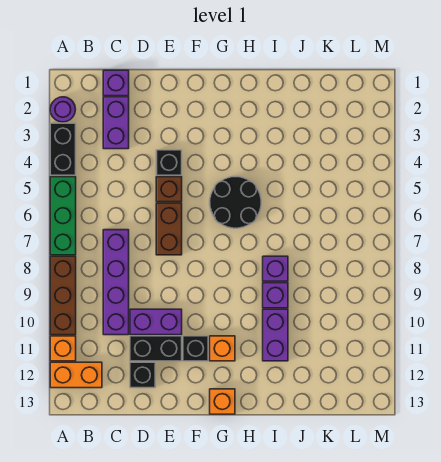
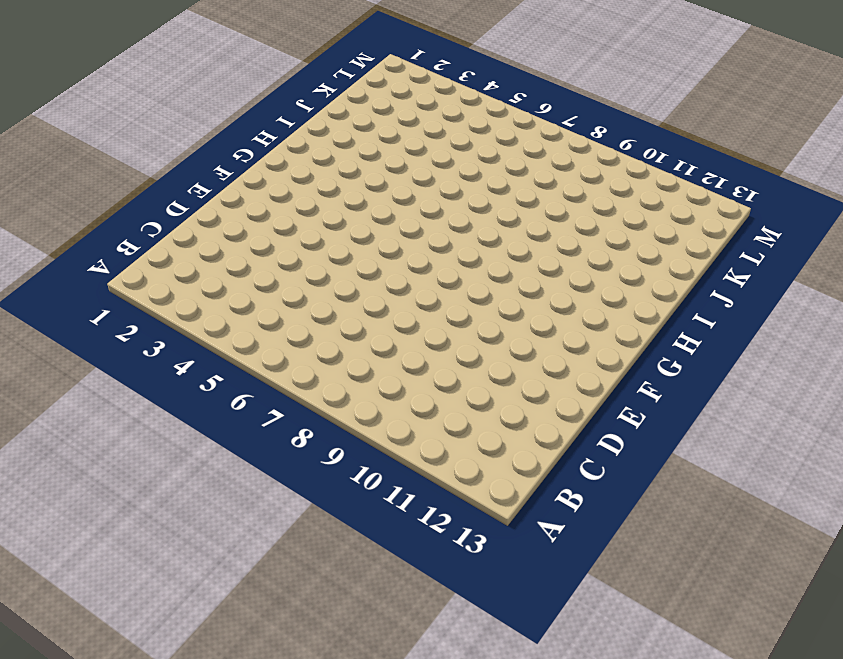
none -> purple 1x1 round brick [50,97,75,122]
none -> black 1x2 brick [50,123,76,175]
none -> green 1x3 brick [50,177,76,255]

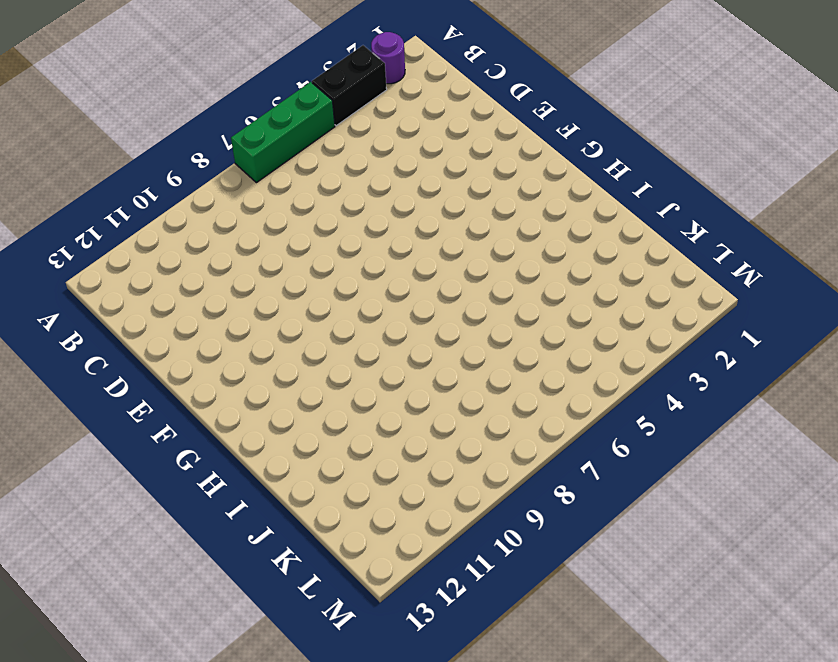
none -> brown 1x3 brick [50,256,76,335]
none -> orange 1x1 brick [50,336,76,361]
none -> orange 1x2 brick [50,362,102,388]

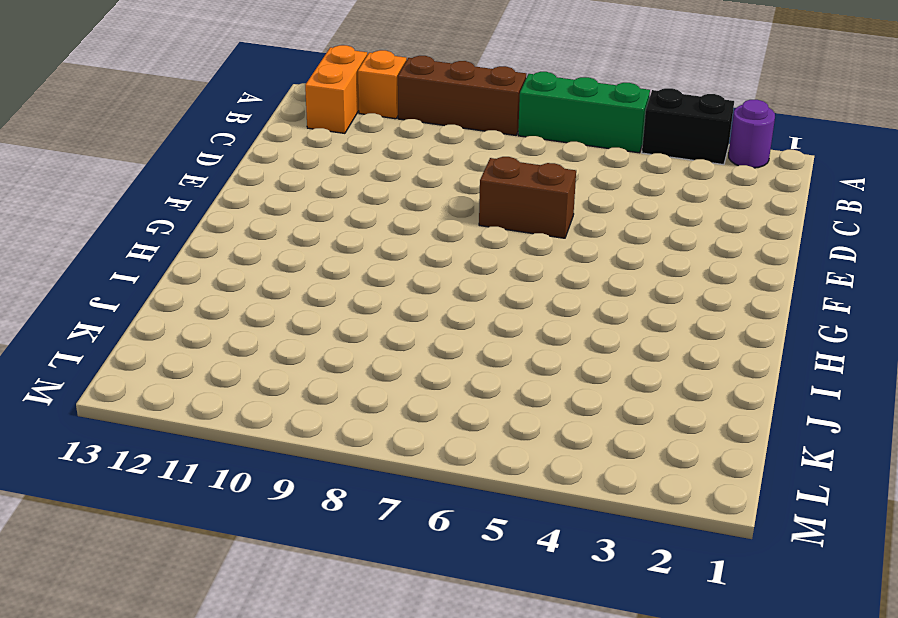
none -> purple 1x1 brick [103,70,129,96]
none -> purple 1x2 brick [103,97,129,149]
none -> purple 1x4 brick [103,230,129,335]

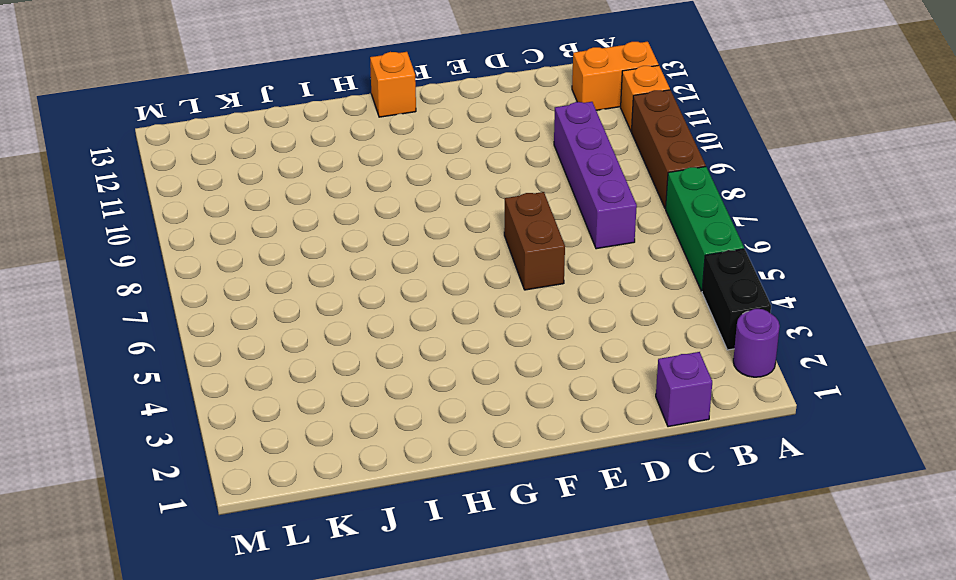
none -> purple 1x2 brick [103,97,129,149]
none -> purple 1x2 brick [130,309,182,335]
none -> black 1x2 brick [130,336,182,361]

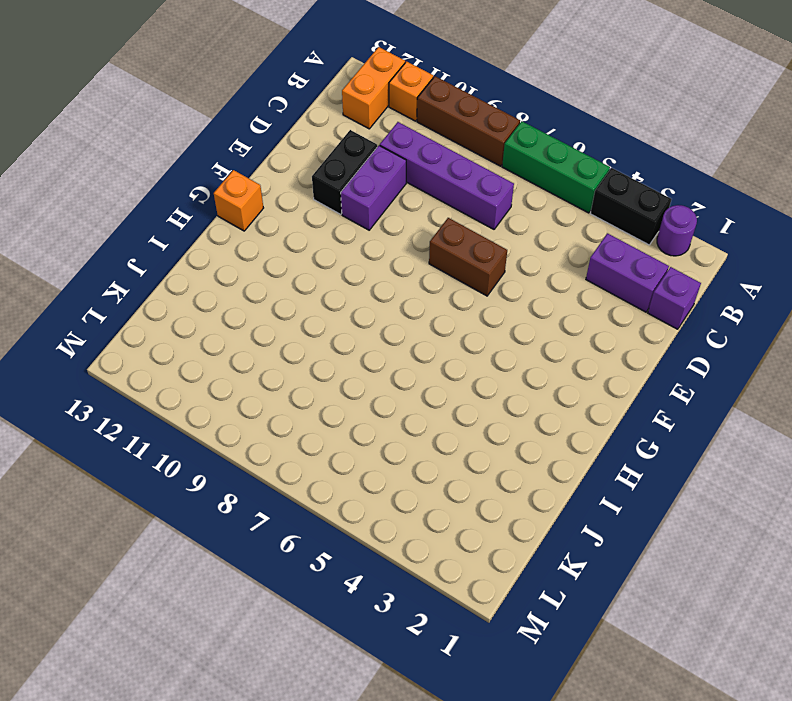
none -> black 1x1 brick [130,362,155,388]
none -> black 1x1 brick [156,150,182,175]
none -> brown 1x1 brick [156,177,182,202]

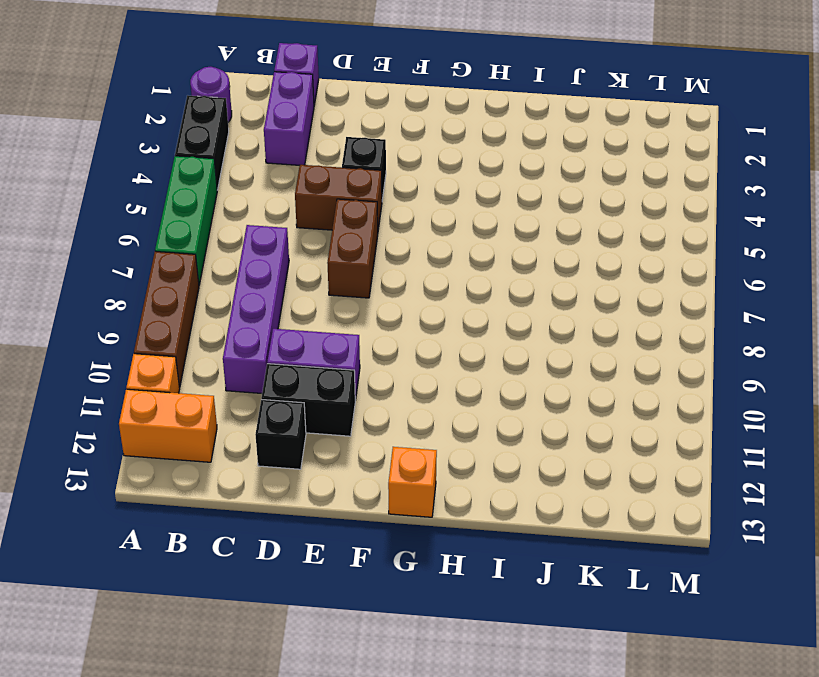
brown 1x2 brick [295,165,382,230] -> brown 1x1 brick [156,177,182,202]
none -> black 1x1 brick [183,336,208,361]
none -> black 2x2 round brick [210,177,261,228]
none -> orange 1x1 brick [210,336,235,361]

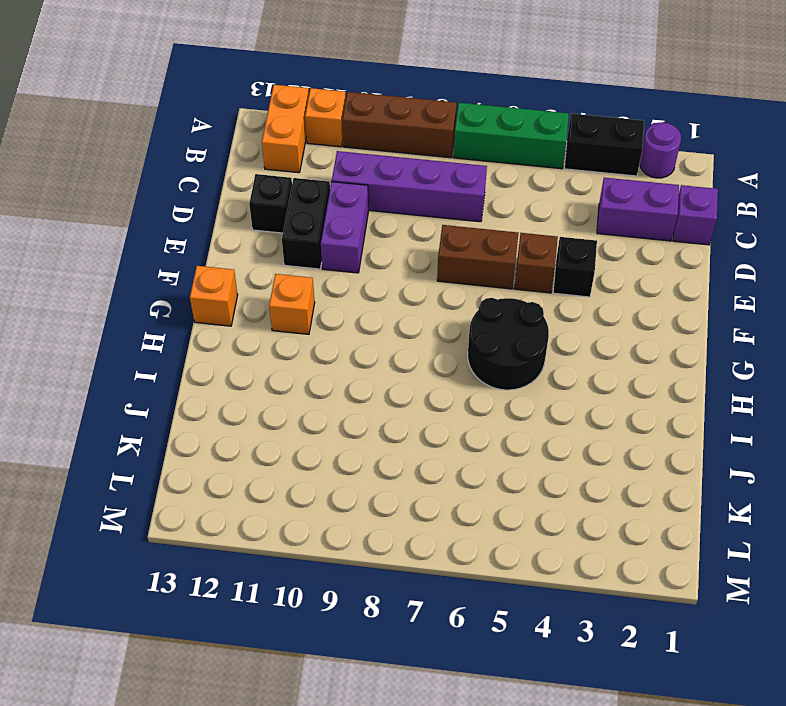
none -> black 1x1 brick [183,336,208,361]
none -> purple 1x1 brick [263,256,288,281]
none -> purple 1x1 brick [263,283,288,308]

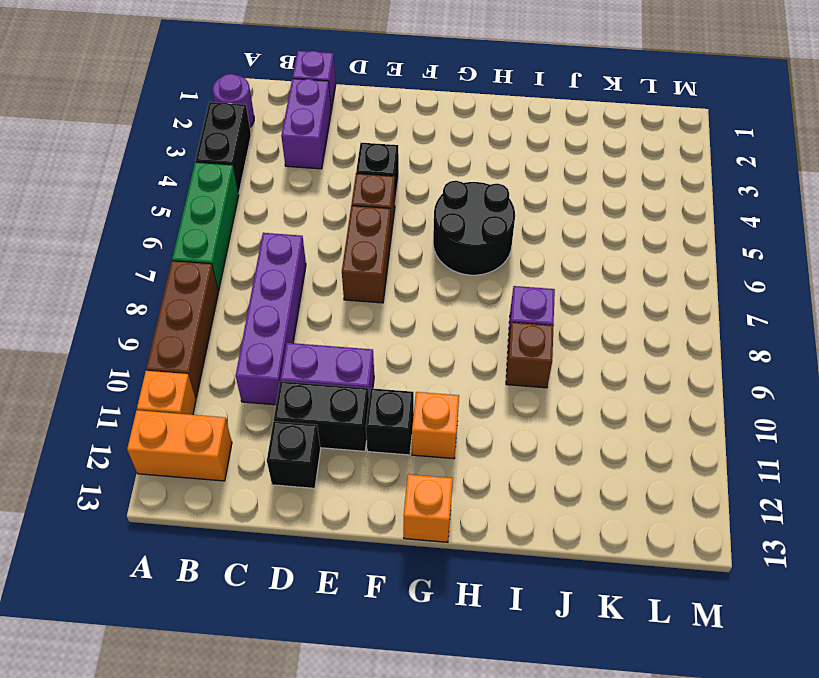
brown 1x1 brick [506,322,554,388] -> purple 1x1 brick [263,283,288,308]
none -> purple 1x2 brick [263,309,288,361]

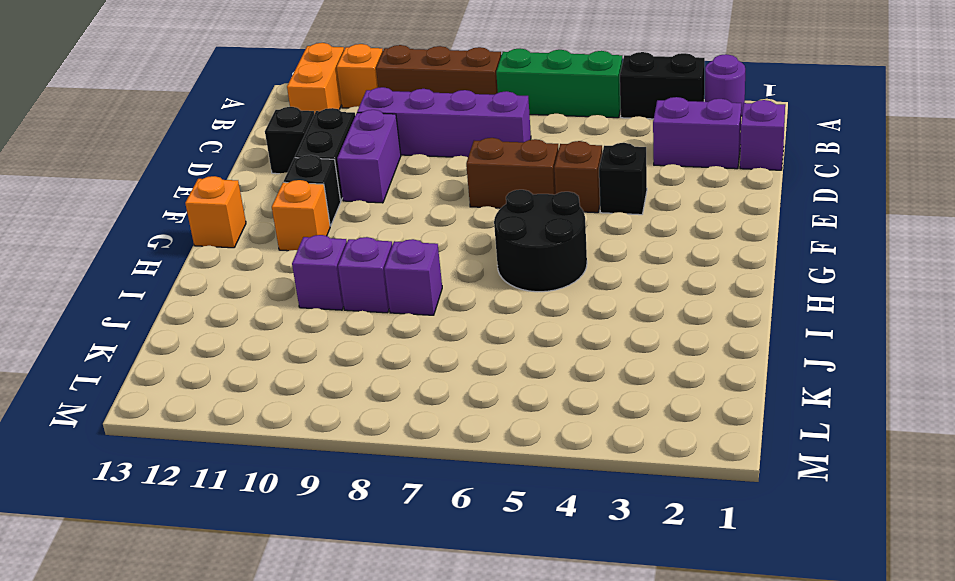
purple 1x1 brick [292,235,347,310] -> purple 1x2 brick [263,309,288,361]

